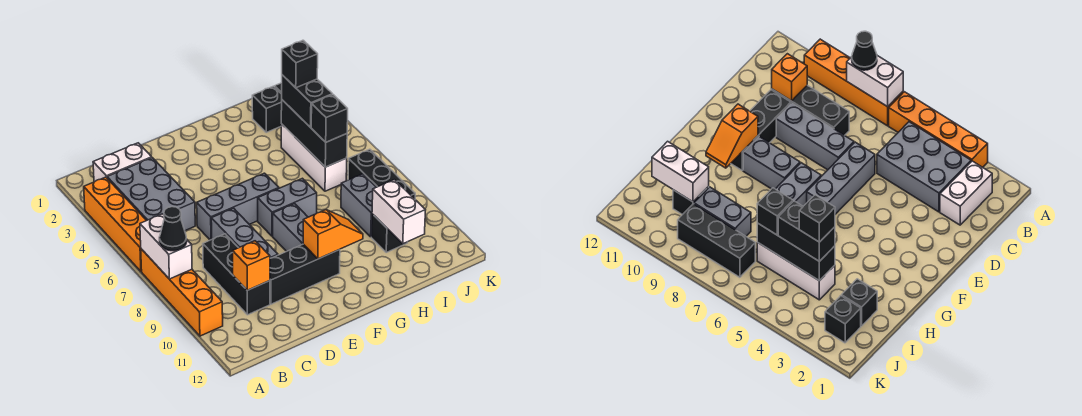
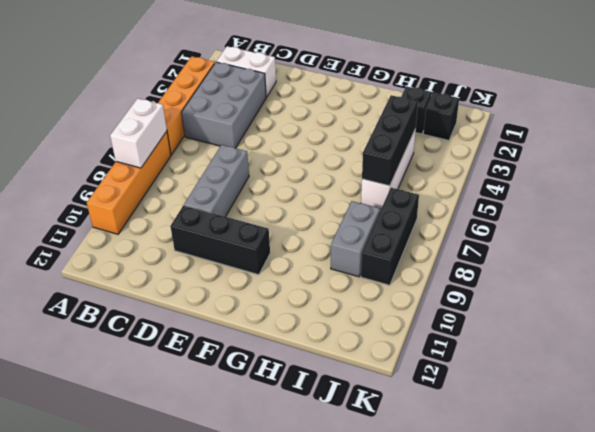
none -> black 1x3 brick [203,234,270,315]
none -> grey 1x3 brick [197,173,279,240]
none -> grey 1x2 brick [258,178,317,236]

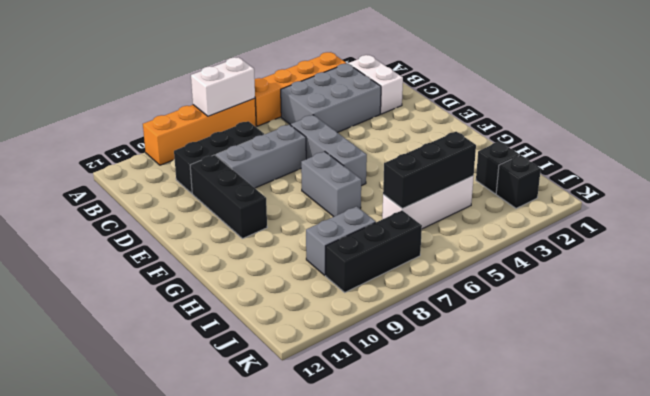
none -> grey 1x2 brick [273,204,308,251]
none -> black 1x1 brick [371,214,408,252]
none -> orange 1x1 brick [233,241,270,290]

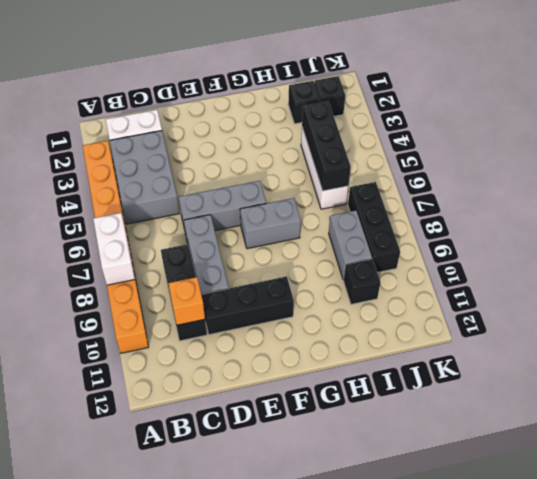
none -> grey 1x2 brick [273,204,308,251]
none -> orange 1x2 slope [303,210,363,259]
none -> white 1x2 brick [372,180,425,244]

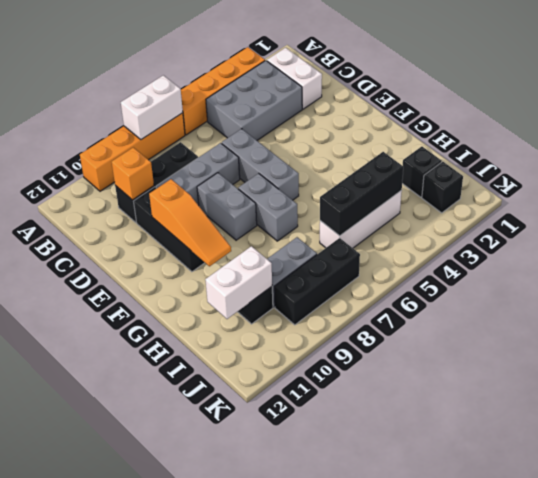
grey 1x2 brick [197,173,257,240] -> grey 1x2 brick turned to [273,204,308,251]
orange 1x3 slope [149,179,231,266] -> orange 1x2 slope [303,210,363,259]
none -> black 1x1 cone [160,207,187,251]
none -> black 1x2 brick [282,75,332,127]
none -> black 1x1 brick [311,95,348,142]

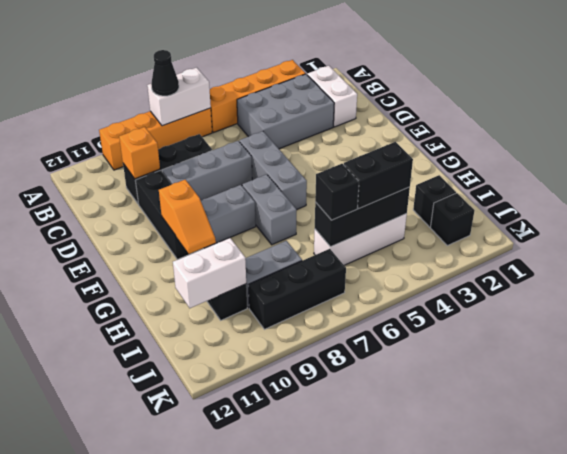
none -> black 1x1 brick [282,40,318,88]

